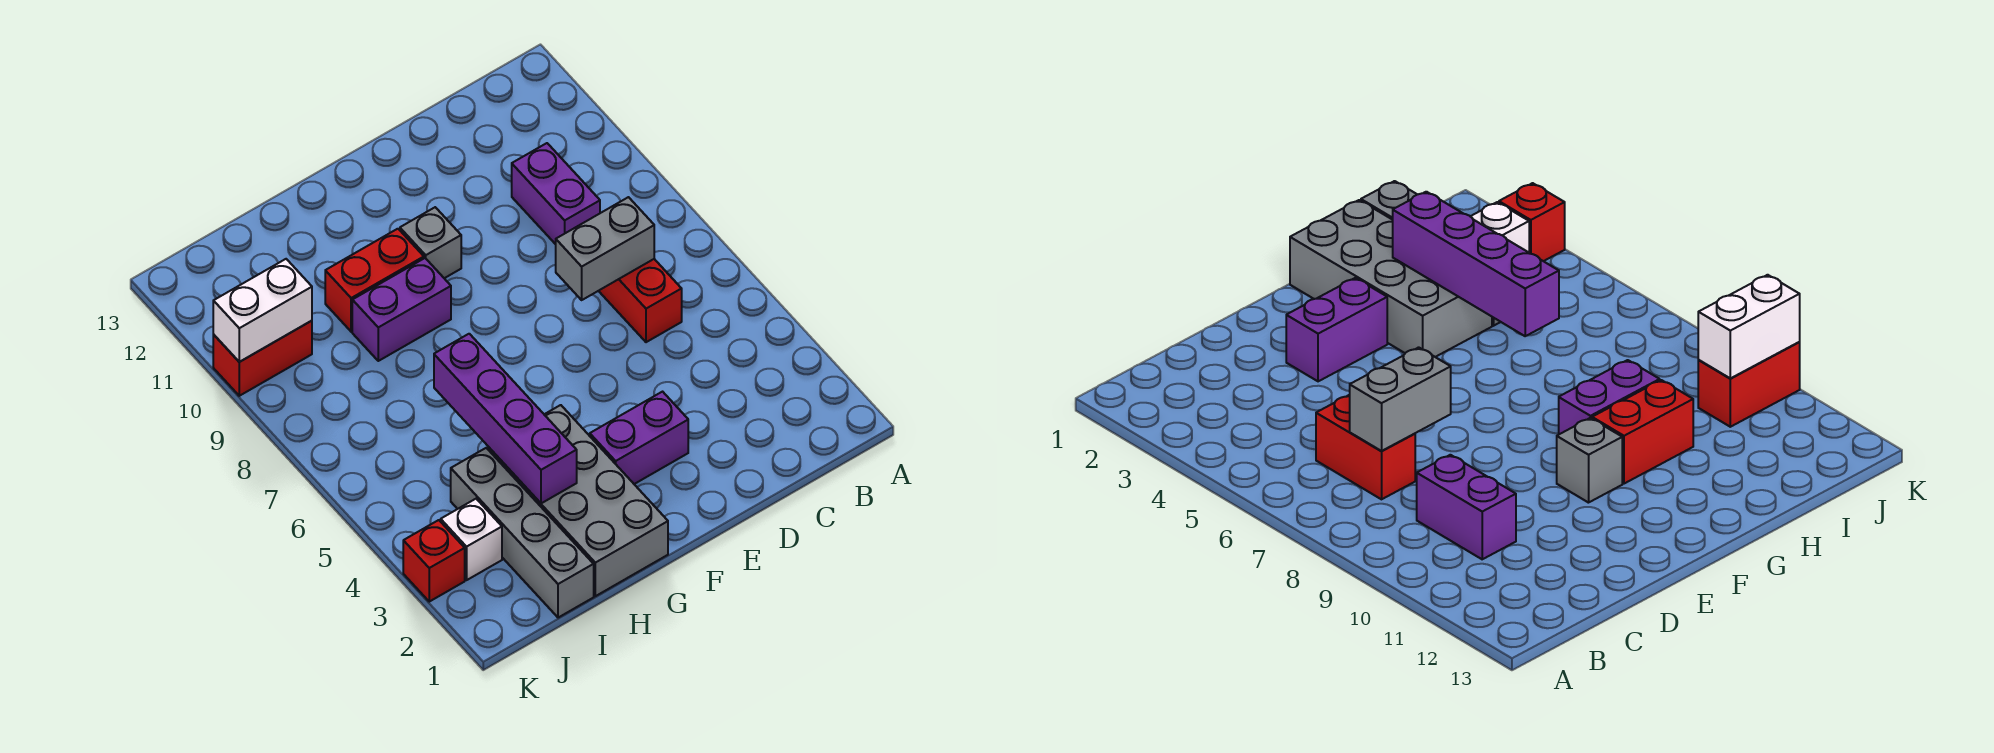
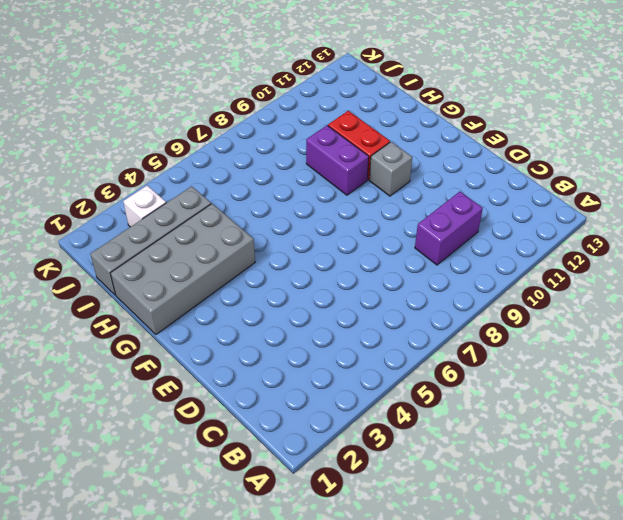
none -> red 1x2 brick [599,259,682,342]
none -> purple 1x2 brick [590,392,688,484]
none -> red 1x2 brick [213,321,312,396]

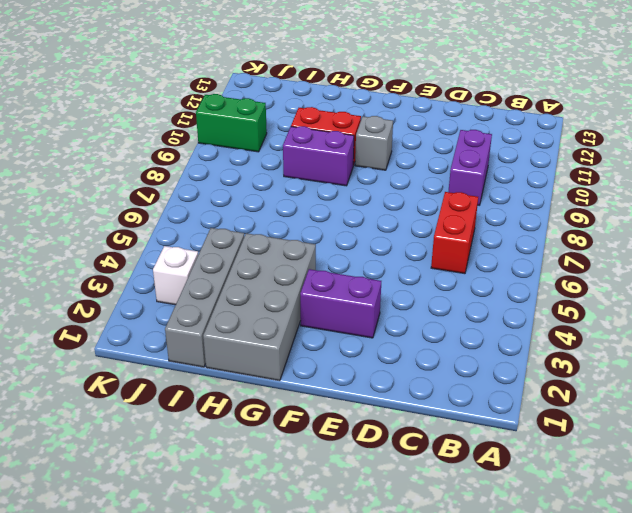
green 1x2 brick [196,94,267,152] -> red 1x2 brick [213,321,312,396]
none -> red 1x1 brick [403,520,465,602]
none -> grey 1x2 brick [556,197,654,300]
none -> purple 1x4 brick [434,334,577,503]

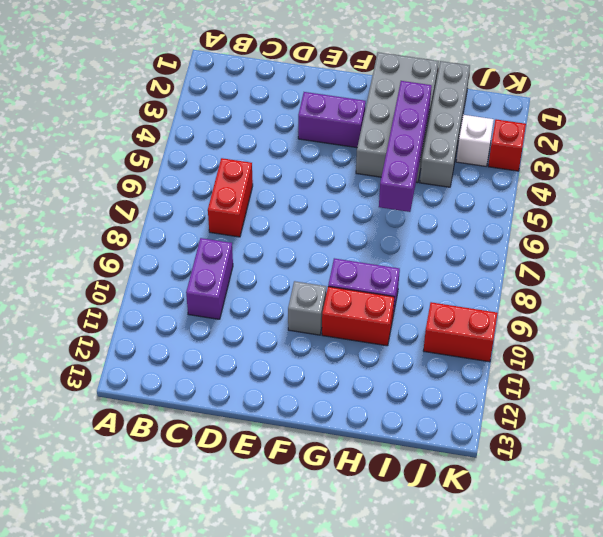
none -> grey 1x2 brick [556,197,654,300]
none -> white 1x2 brick [213,259,312,362]

